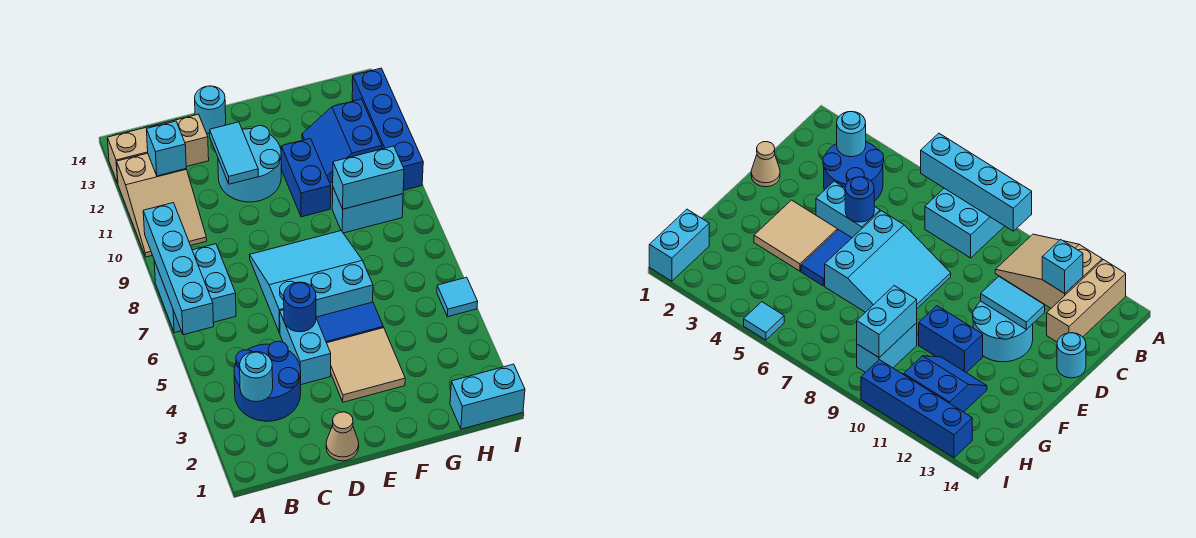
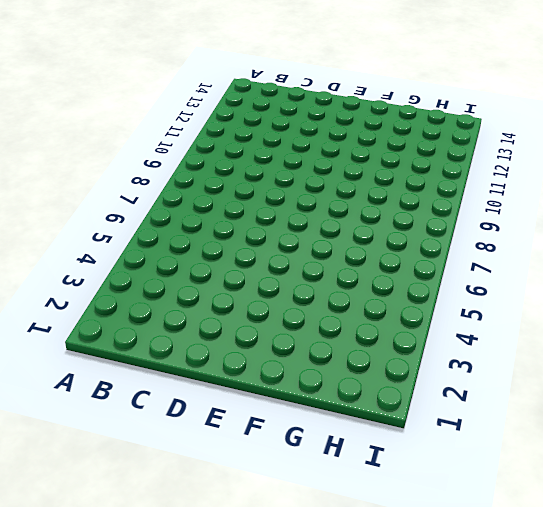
none -> cyan 2x2 brick [154,244,236,333]
none -> tan 2x3 slope [117,153,207,257]
none -> tan 1x3 brick [108,114,209,183]

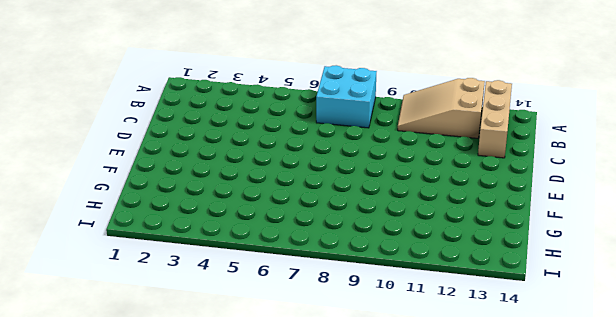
none -> blue 2x2 round brick [234,341,301,421]
none -> tan 1x1 cone [326,412,359,461]
none -> cyan 1x2 brick [280,310,331,385]

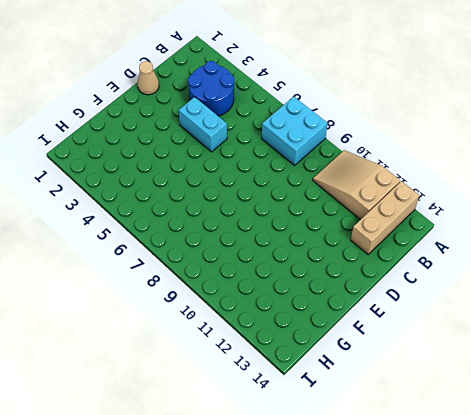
none -> cyan 3x3 slope [250,231,373,333]
none -> cyan 2x2 round brick [218,126,281,202]
none -> cyan 1x1 round brick [195,86,226,134]

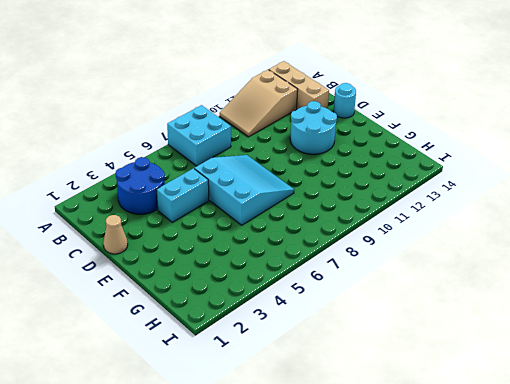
none -> tan 2x2 tile [327,328,405,402]
none -> blue 1x2 tile [316,302,383,343]
none -> blue 1x2 brick [281,138,331,217]

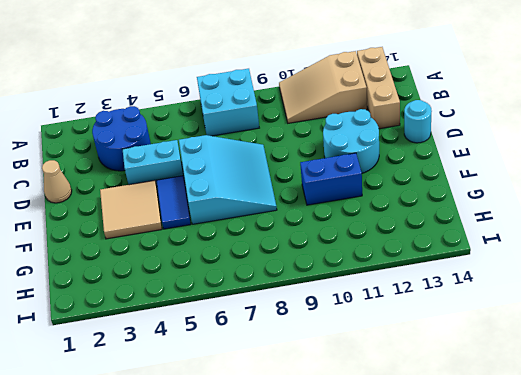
none -> cyan 1x2 brick [332,188,403,233]
none -> blue 2x2 slope [302,99,382,183]
none -> cyan 1x2 brick [450,364,525,429]

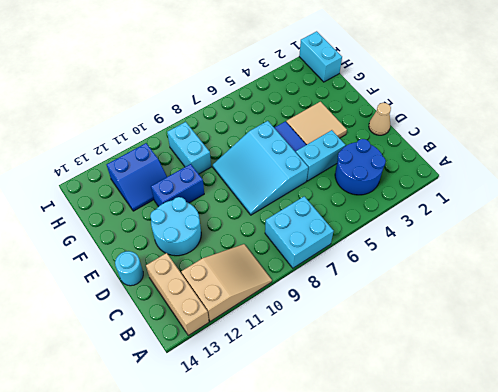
none -> cyan 1x1 tile [437,277,478,317]
none -> blue 1x4 brick [352,68,423,190]
none -> cyan 1x4 brick [143,203,214,335]

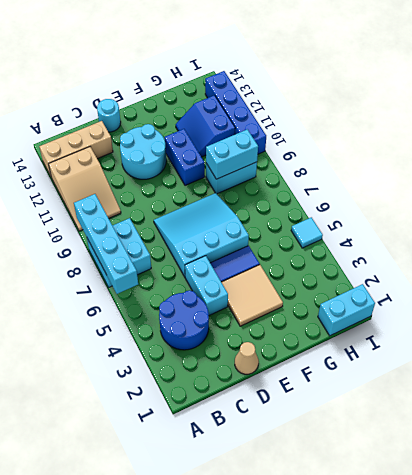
none -> cyan 1x1 round brick [240,352,273,402]
none -> cyan 1x1 brick [147,121,186,176]
none -> blue 1x1 round brick [284,282,316,332]

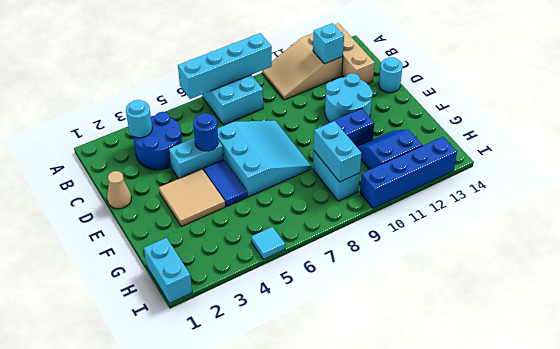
none -> cyan 1x2 tile [210,122,258,184]

